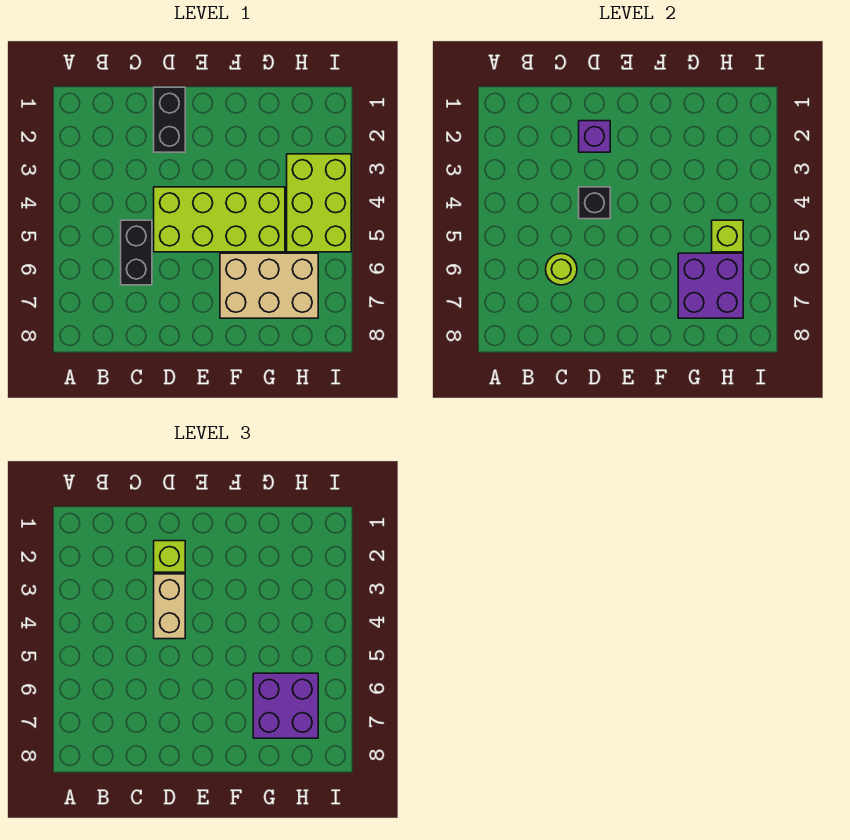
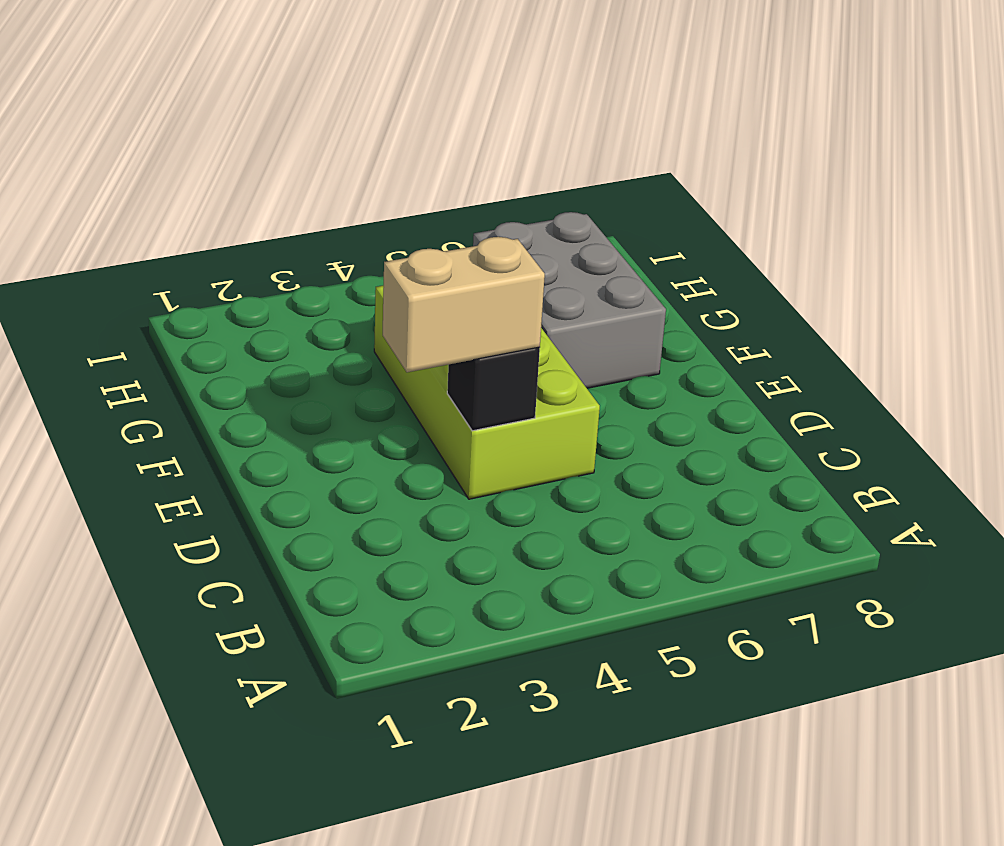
grey 2x3 brick [473,212,666,388] -> tan 2x3 brick [220,253,318,318]
none -> black 1x2 brick [121,220,152,285]
none -> black 1x2 brick [154,87,185,152]
none -> lime 2x3 brick [287,154,351,252]

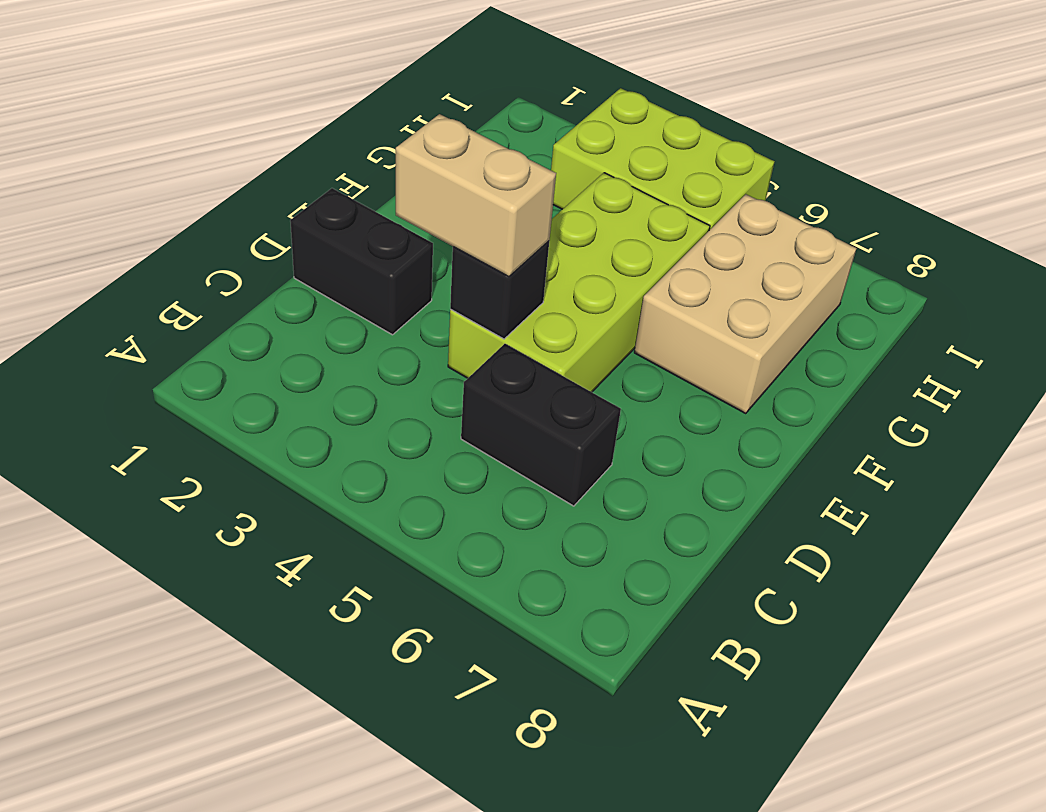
none -> lime 1x1 round brick [546,254,577,285]
none -> purple 1x1 brick [579,121,610,152]
none -> purple 2x2 brick [678,253,743,318]

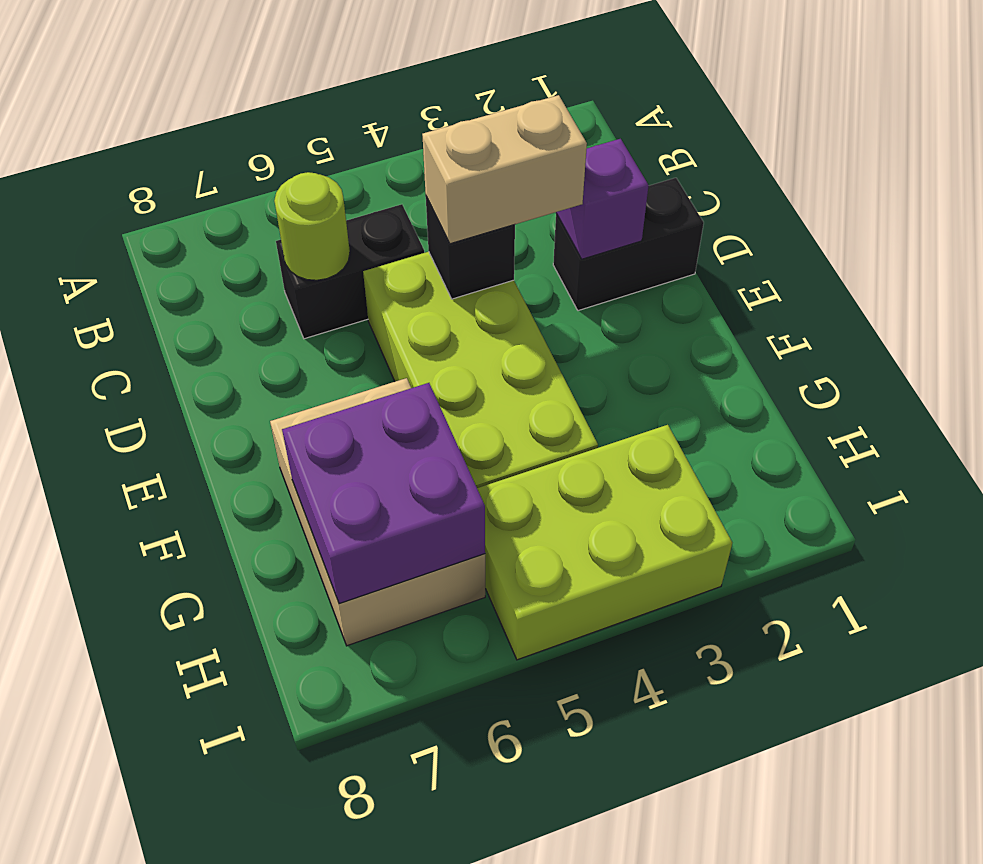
none -> lime 1x1 brick [712,220,743,252]
none -> lime 1x1 brick [154,541,185,572]
none -> purple 2x2 brick [253,673,318,738]

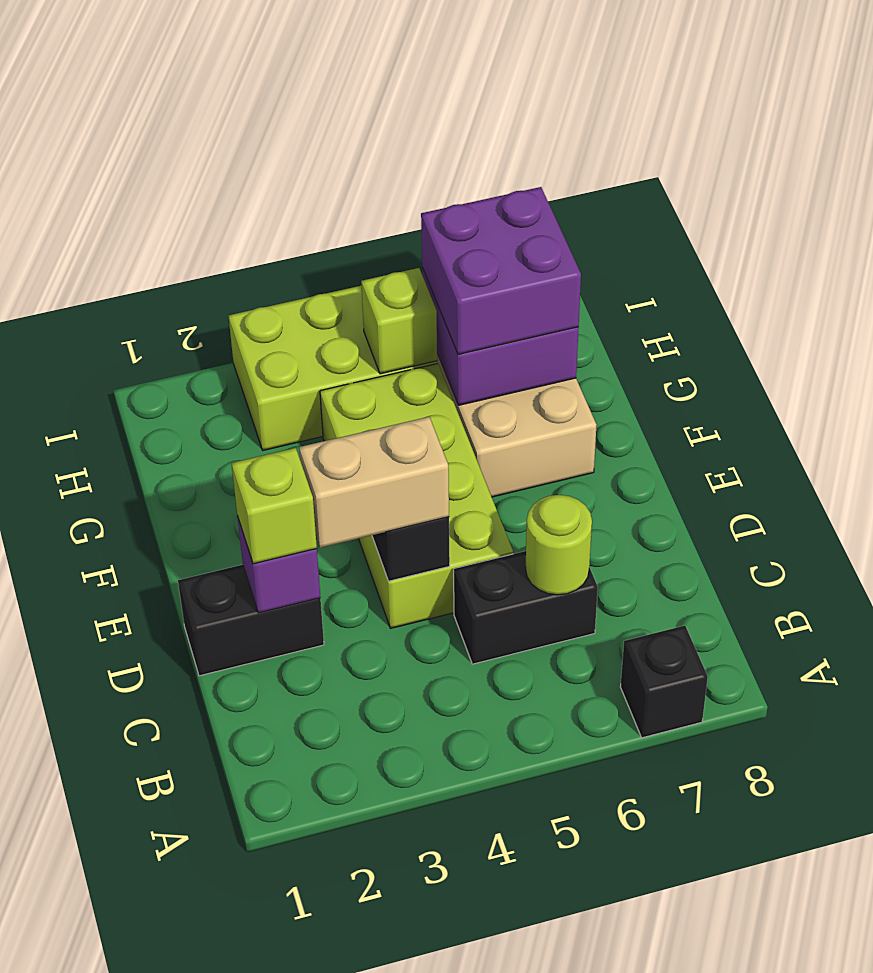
black 1x1 brick [620,626,708,738] -> none

